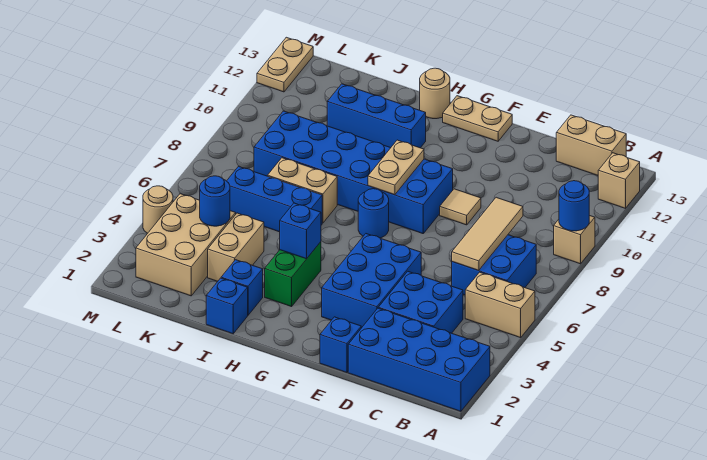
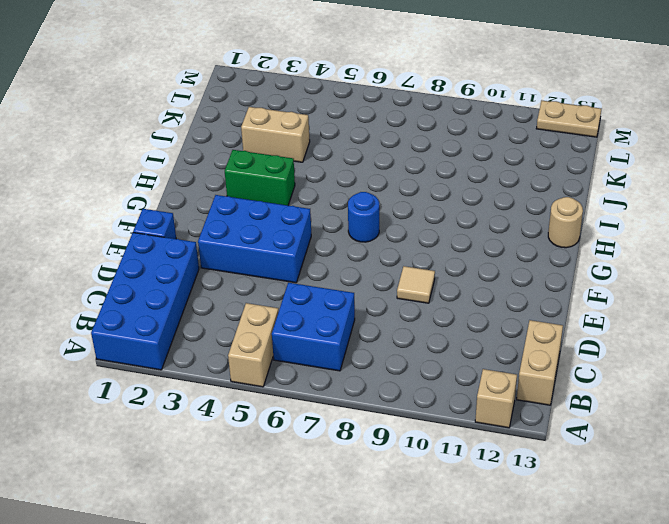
none -> tan 1x1 brick [554,215,595,264]
none -> blue 2x2 brick [378,271,463,333]
none -> blue 2x6 brick [254,111,453,234]

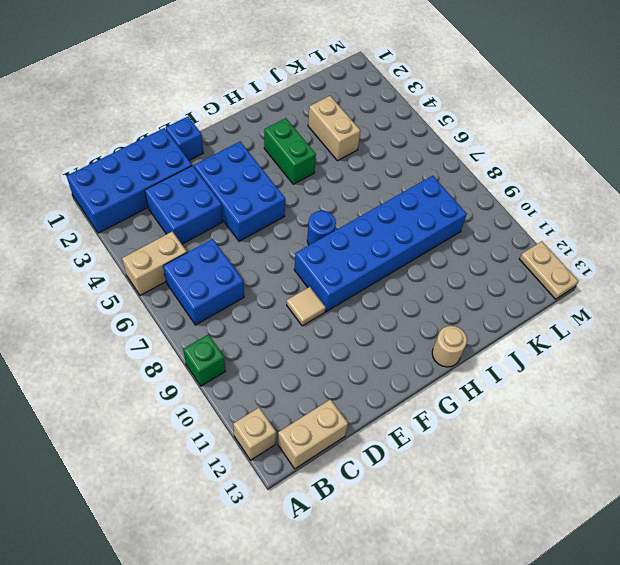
green 1x1 brick [183,334,226,386] -> tan 1x1 brick [554,215,595,264]
none -> tan 1x2 plate [443,96,512,141]
none -> blue 1x3 brick [327,84,426,148]
none -> blue 1x1 brick [206,278,248,334]

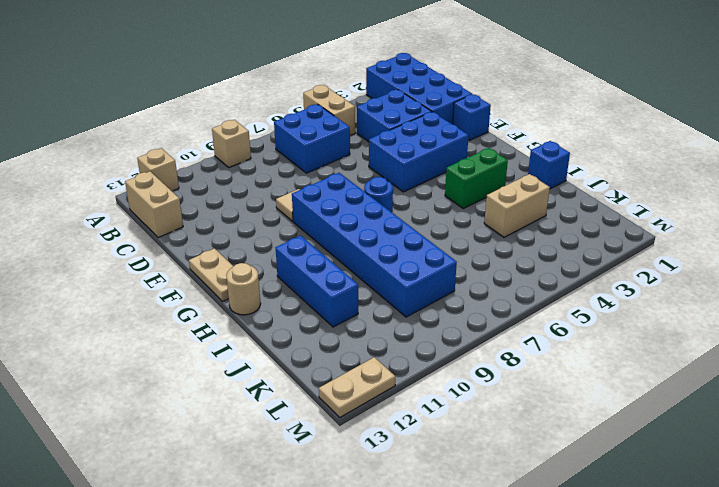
none -> blue 1x1 brick [221,260,263,315]
none -> blue 1x3 brick [227,167,322,232]
none -> tan 1x2 brick [268,158,337,223]

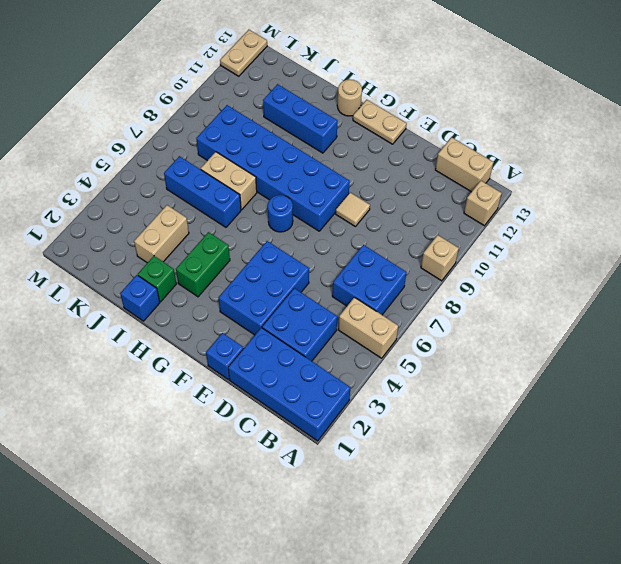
green 1x1 brick [138,256,176,302] -> blue 1x1 brick [221,260,263,315]
none -> tan 2x3 brick [136,194,236,296]
none -> tan 1x1 round brick [143,186,173,233]
none -> blue 1x1 round brick [559,181,589,231]

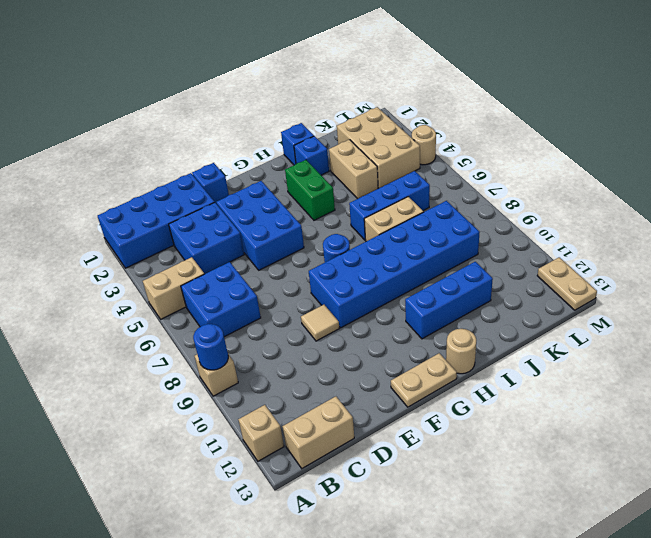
none -> tan 1x3 tile [452,197,523,271]
none -> tan 1x2 plate [368,140,424,195]
none -> blue 1x1 brick [280,203,321,259]

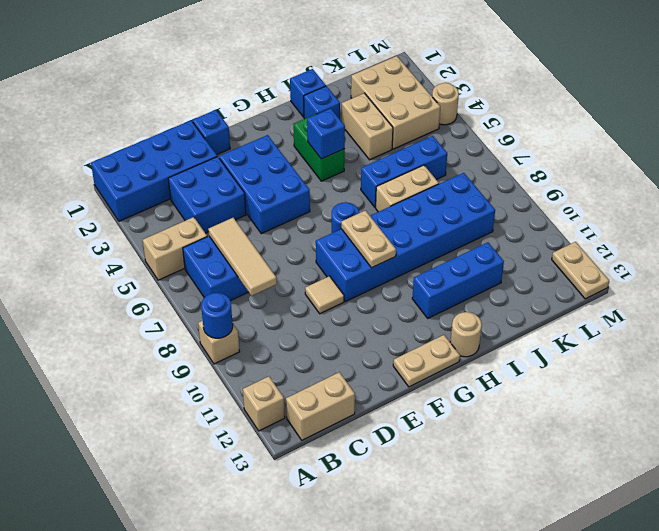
none -> blue 1x1 round brick [200,176,230,226]

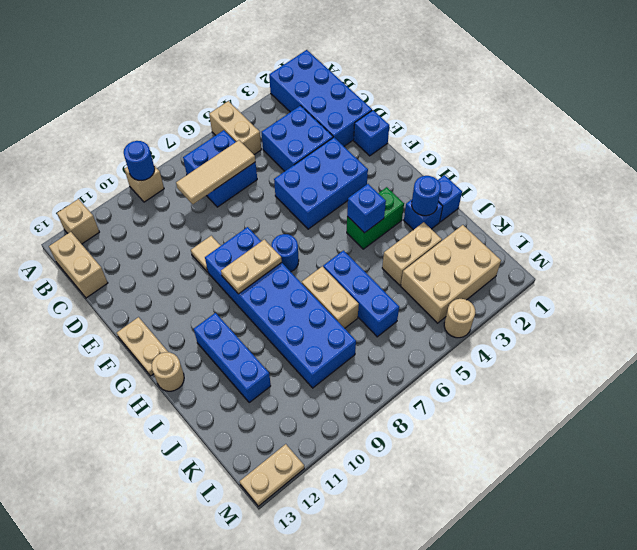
blue 1x1 round brick [412,176,441,216] -> blue 1x1 round brick moved to [200,176,230,226]

